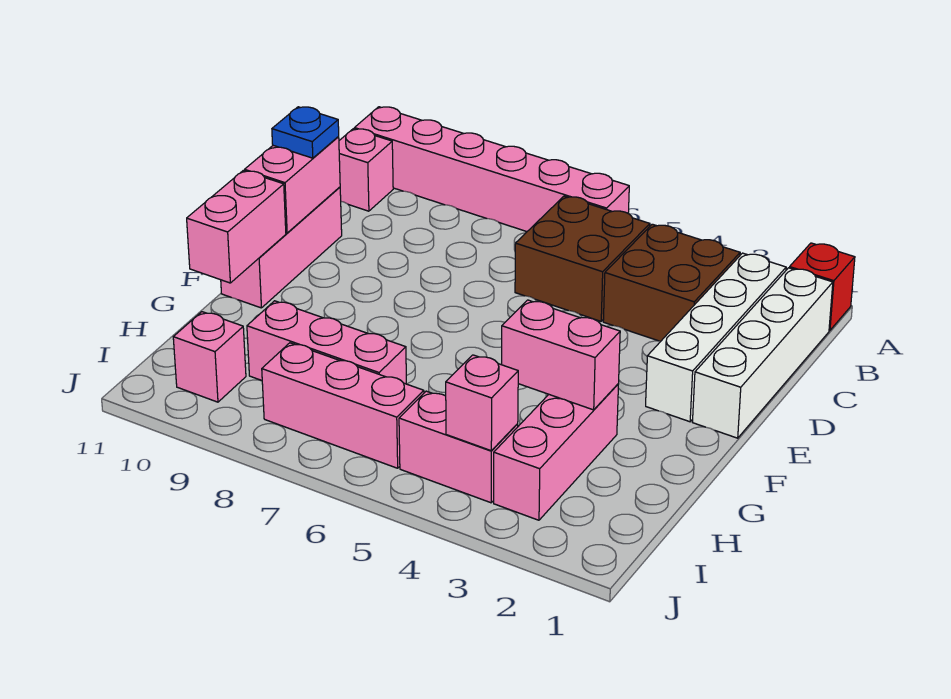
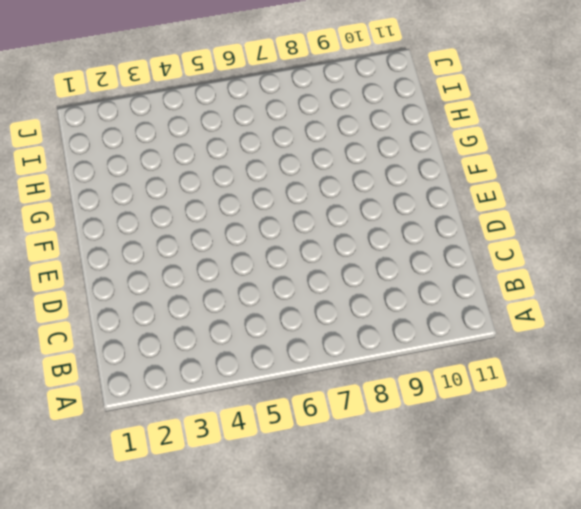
none -> red 1x1 brick [789,243,855,330]
none -> pink 1x6 brick [354,107,629,232]
none -> white 1x4 brick [693,268,833,438]

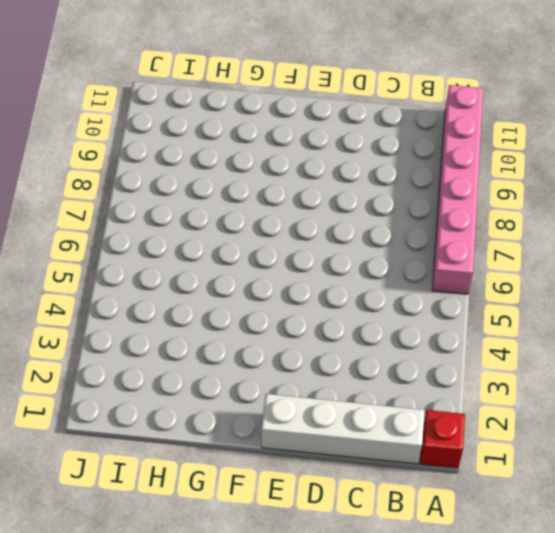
none -> white 1x4 brick [646,253,786,422]
none -> brown 2x2 brick [603,224,740,341]
none -> brown 2x2 brick [515,196,650,321]

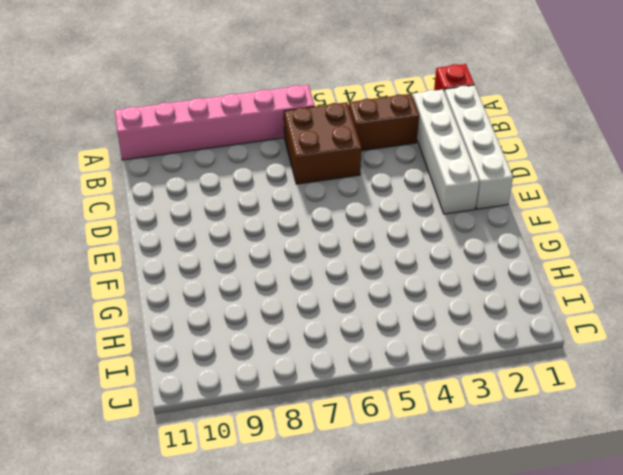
brown 1x2 brick [349,94,419,151] -> brown 2x2 brick [603,224,740,341]
none -> pink 1x1 brick [339,129,393,211]
none -> pink 1x3 brick [221,187,342,308]
none -> pink 1x3 brick [494,384,618,520]

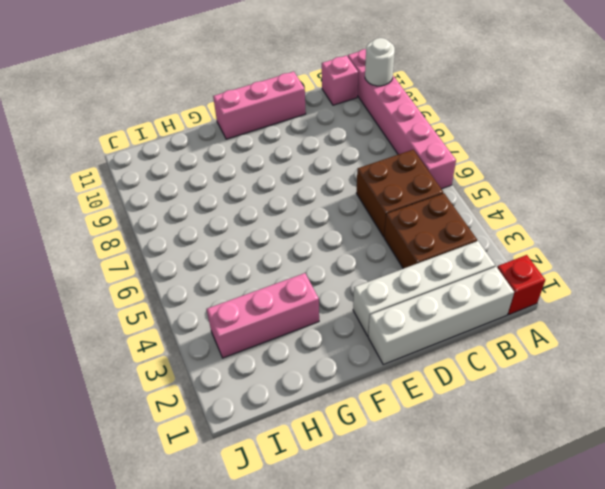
white 1x1 round brick [365,38,395,86] -> none
none -> pink 1x3 brick [247,301,406,384]
none -> pink 1x2 brick [399,391,518,503]
none -> pink 1x3 brick [262,343,424,468]

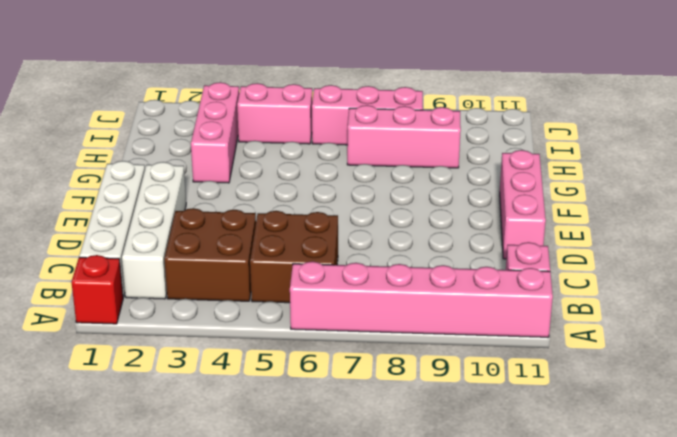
none -> pink 1x1 brick [173,312,246,402]
none -> pink 1x2 brick [245,137,340,233]
none -> pink 1x2 brick [187,171,286,283]

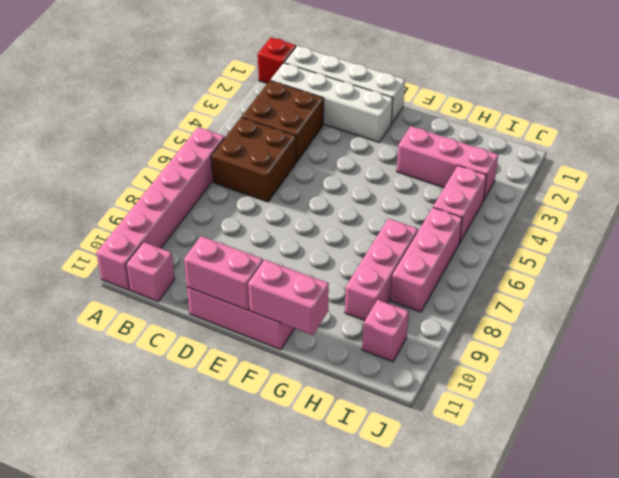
none -> pink 1x2 brick [502,300,620,410]
none -> pink 1x1 brick [446,355,518,450]
none -> blue 1x1 plate [272,107,339,158]

